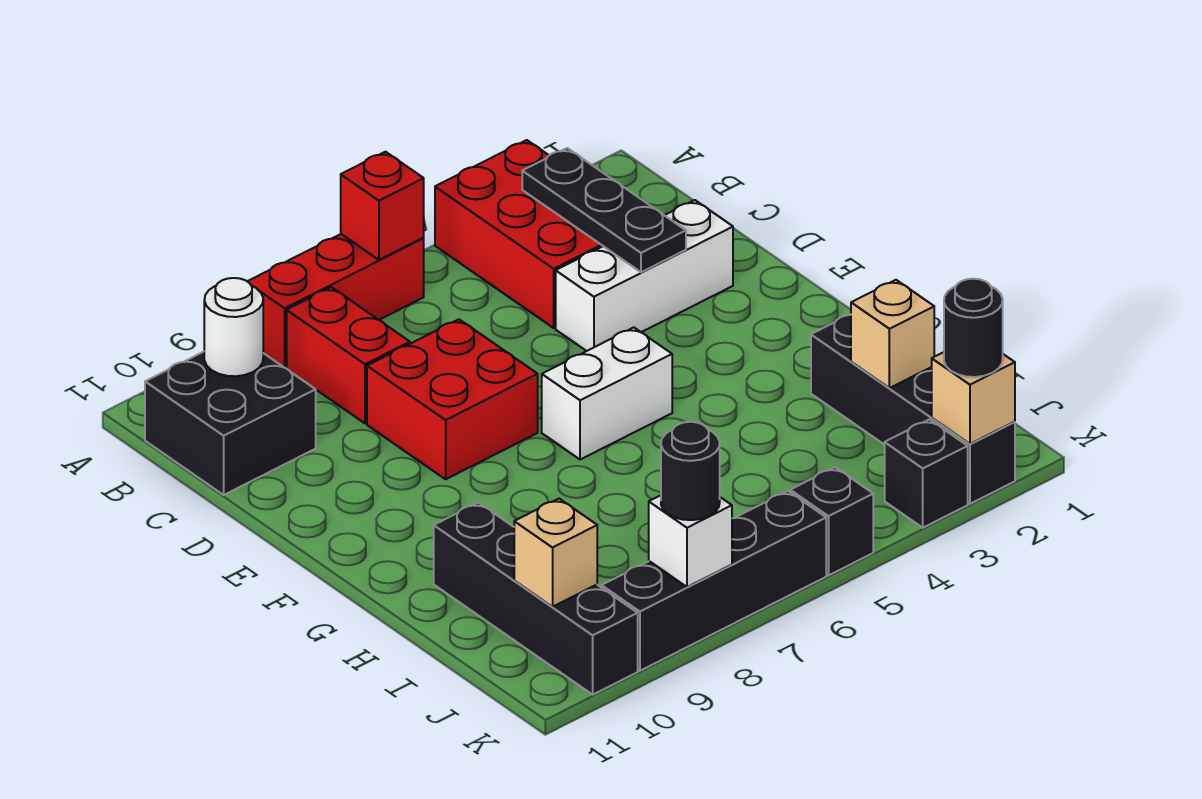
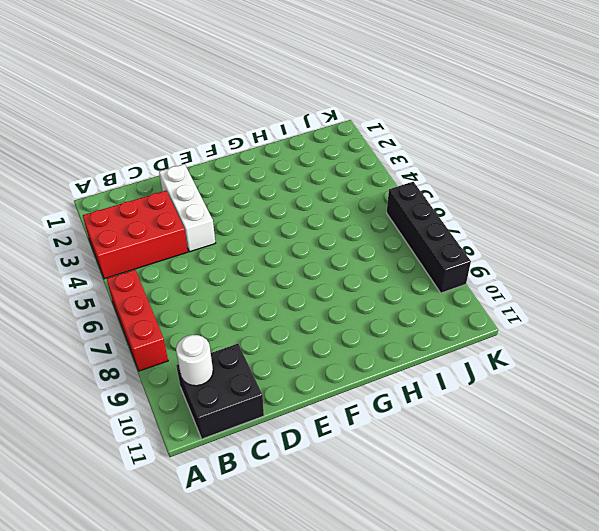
none -> red 1x2 brick [287,287,410,423]
none -> red 2x2 brick [367,319,538,479]
none -> white 1x2 brick [542,327,672,460]

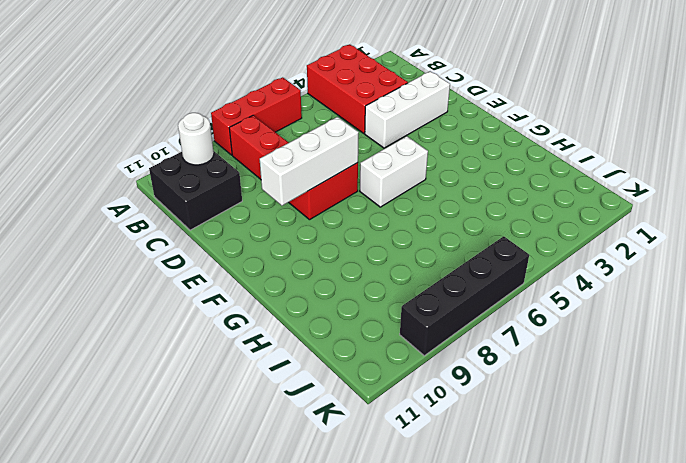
white 1x3 brick [260,117,359,206] -> none
none -> black 1x4 brick [811,314,1015,504]
none -> black 1x4 brick [434,503,638,694]
none -> black 1x1 brick [885,419,968,528]

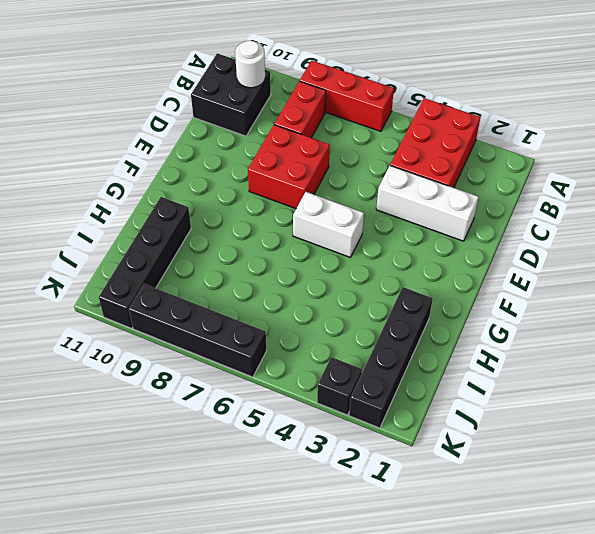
none -> black 1x1 brick [790,467,873,575]
none -> red 1x1 brick [341,152,424,260]
none -> black 1x3 plate [522,148,686,272]

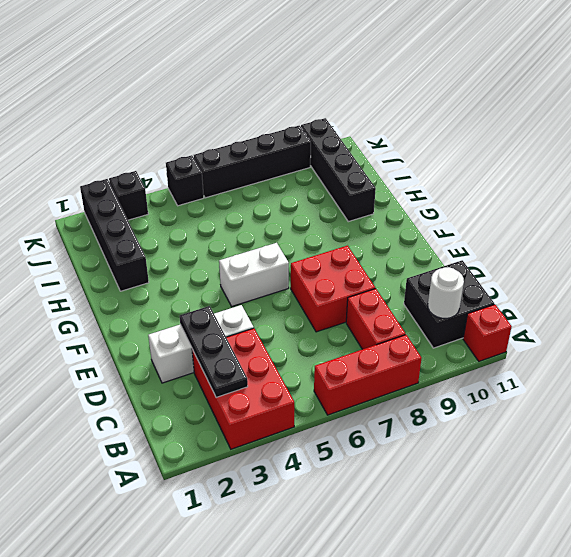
red 1x1 brick [463,304,512,361] -> red 1x1 brick moved to [341,152,424,260]
none -> tan 1x1 brick [851,280,934,388]
none -> tan 1x1 brick [514,499,597,607]
none -> tan 1x1 brick [932,352,1015,444]

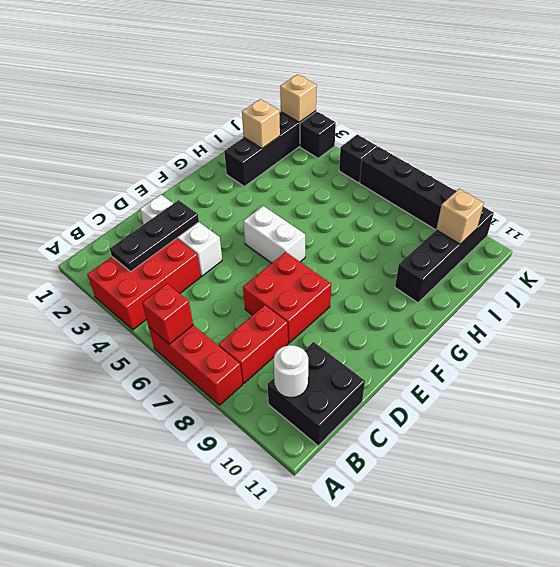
none -> white 1x1 brick [649,495,732,587]
none -> black 1x1 round brick [944,279,1003,377]
none -> black 1x1 round brick [661,422,720,520]

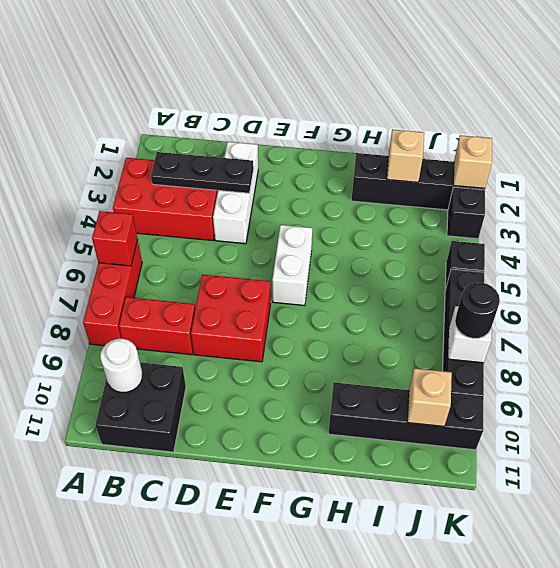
none -> black 1x1 round brick [944,279,1003,377]

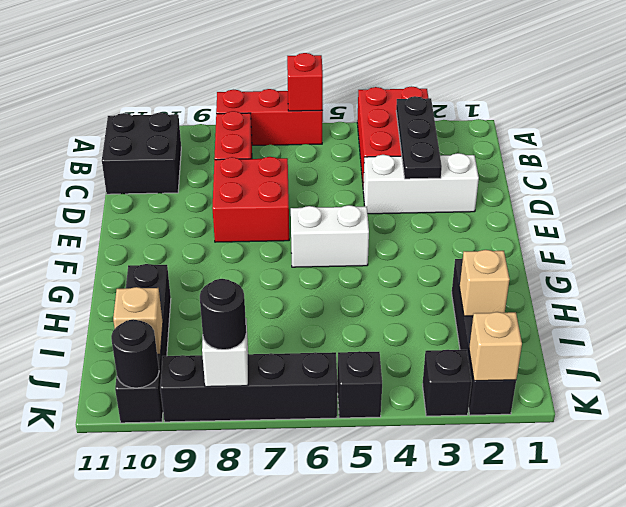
black 1x1 round brick [111,319,159,388] -> black 1x1 round brick moved to [944,279,1003,377]
none -> white 1x1 round brick [204,278,263,376]

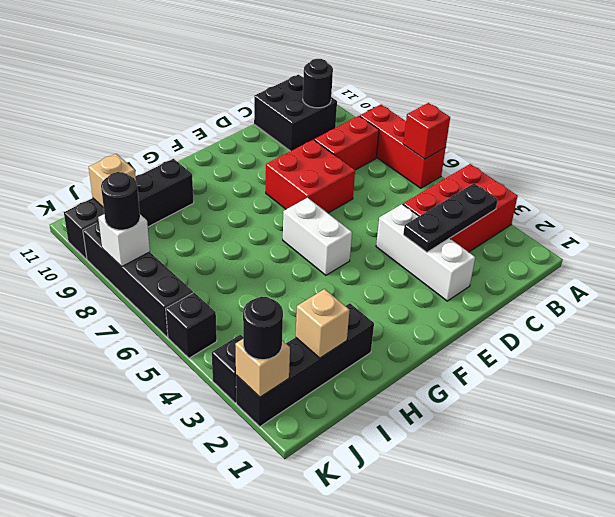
black 1x1 round brick [303,59,333,108] -> white 1x1 round brick [204,278,263,376]

